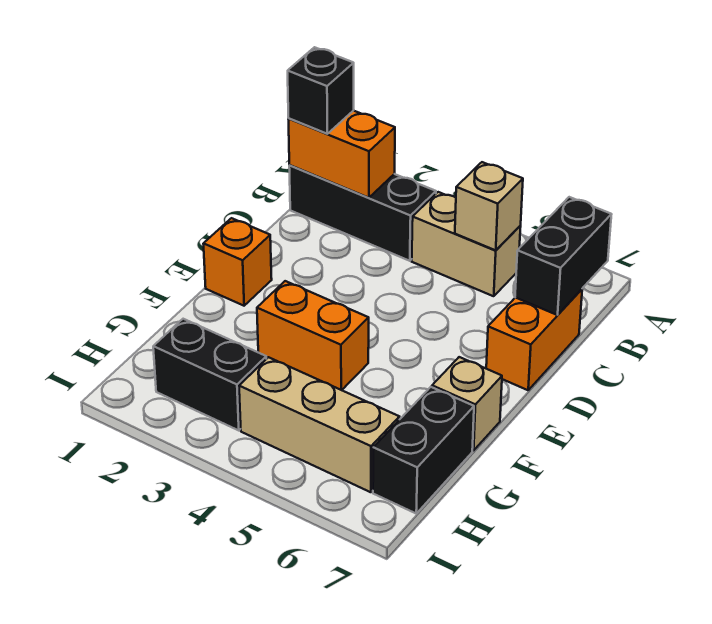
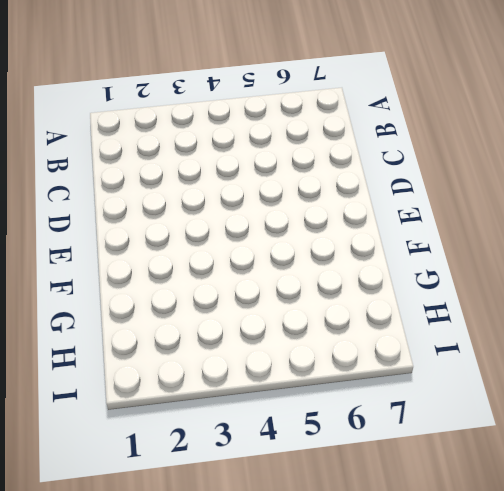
none -> black 1x3 brick [289,165,436,261]
none -> tan 1x2 brick [412,192,521,296]
none -> orange 1x2 brick [486,289,582,390]

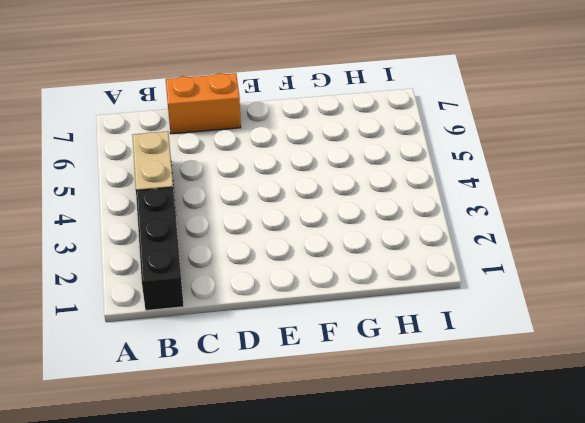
none -> orange 1x1 brick [203,218,272,306]
none -> orange 1x2 brick [257,281,369,390]
none -> tan 1x1 brick [432,357,502,450]

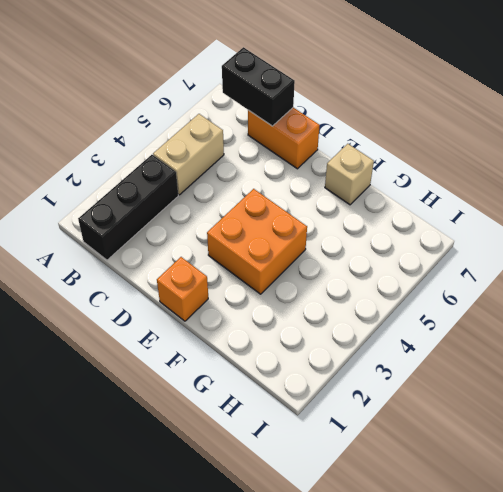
orange 2x2 brick [207,189,307,294] -> orange 1x2 brick [257,281,369,390]
none -> black 1x2 brick [373,387,474,513]
none -> black 1x2 brick [153,319,266,431]
none -> tan 1x3 brick [239,357,399,492]

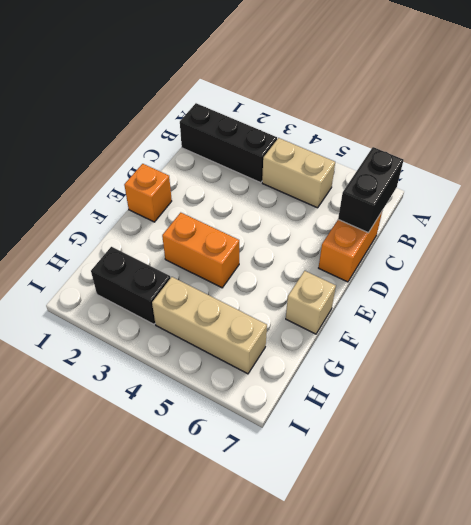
none -> black 1x2 brick [373,387,474,513]
none -> orange 1x2 brick [289,111,395,198]
none -> tan 1x1 brick [455,162,523,250]

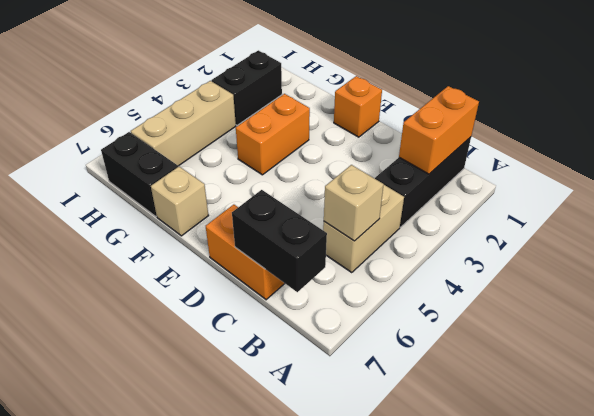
none -> black 1x1 brick [288,47,354,134]

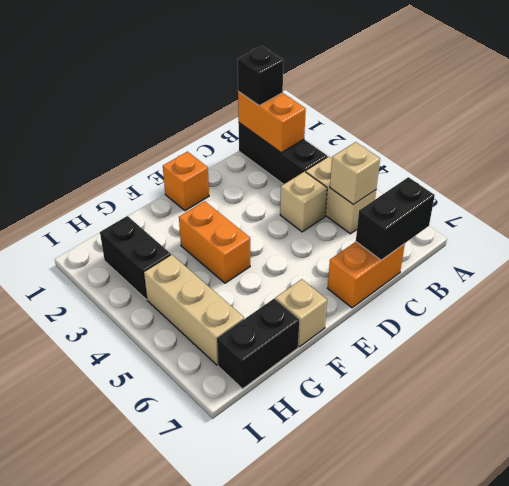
tan 1x1 brick [280,171,327,232] -> none

